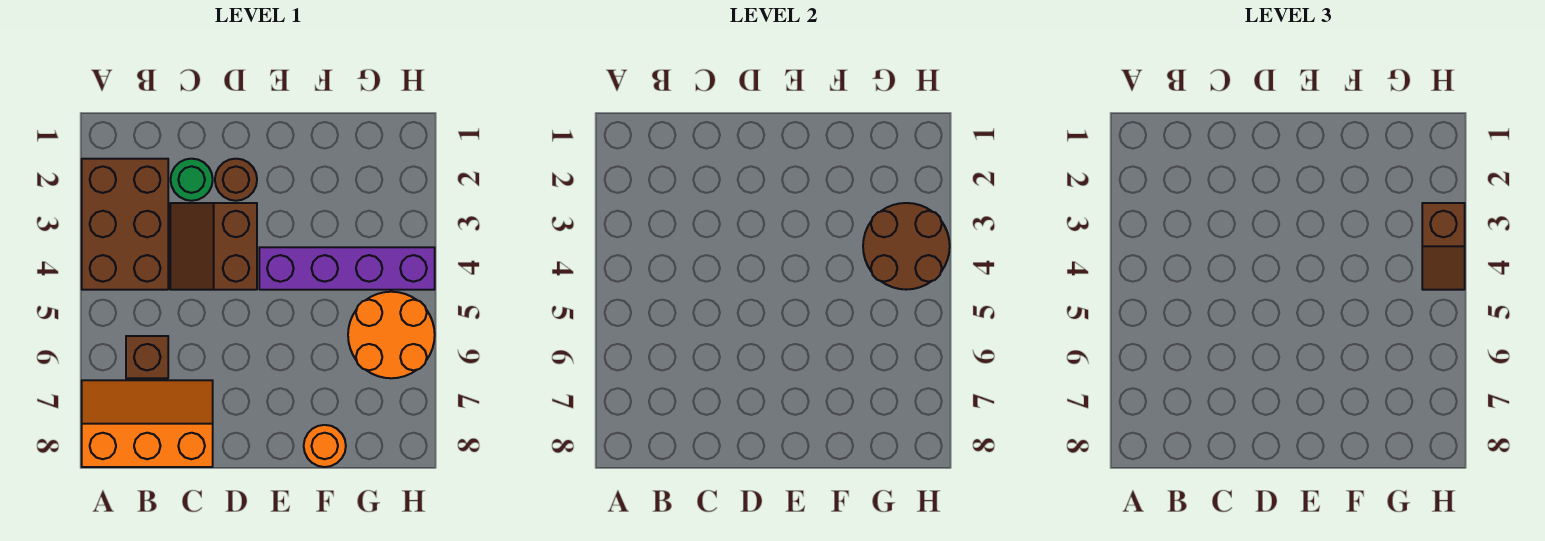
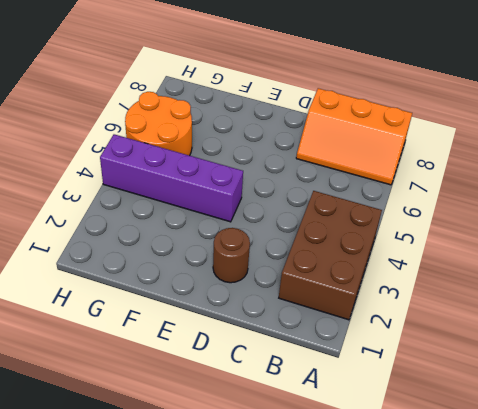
none -> brown 1x1 brick [126,336,168,378]
none -> green 1x1 round brick [171,159,213,201]

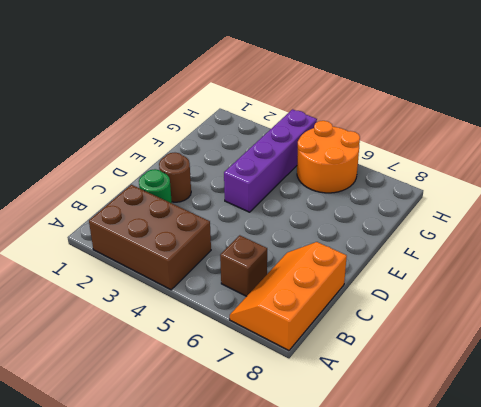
none -> brown 2x2 slope [170,203,257,290]
none -> orange 1x1 round brick [304,425,346,467]

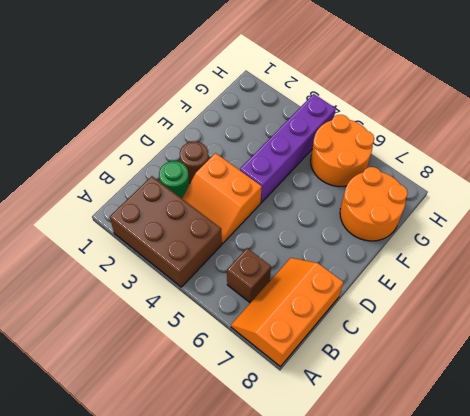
orange 2x2 slope [182,153,262,244] -> brown 2x2 slope [170,203,257,290]
orange 2x2 round brick [340,167,408,241] -> orange 1x1 round brick [304,425,346,467]
none -> brown 2x2 round brick [863,203,950,290]
none -> brown 1x2 slope [1422,203,1465,290]

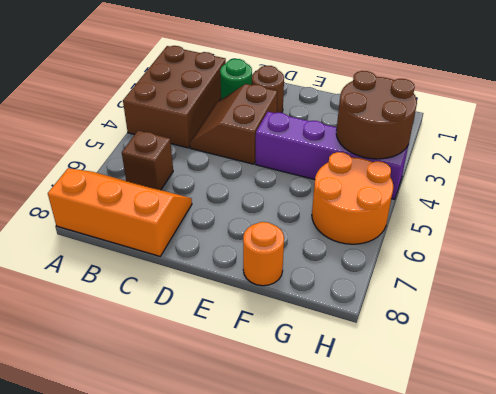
none -> brown 1x2 slope [1422,203,1465,290]

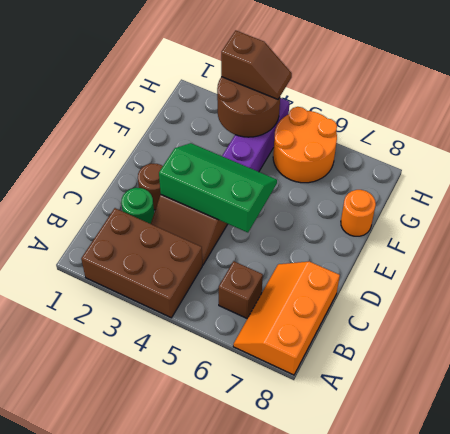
green 2x3 slope [159,143,277,232] -> none

